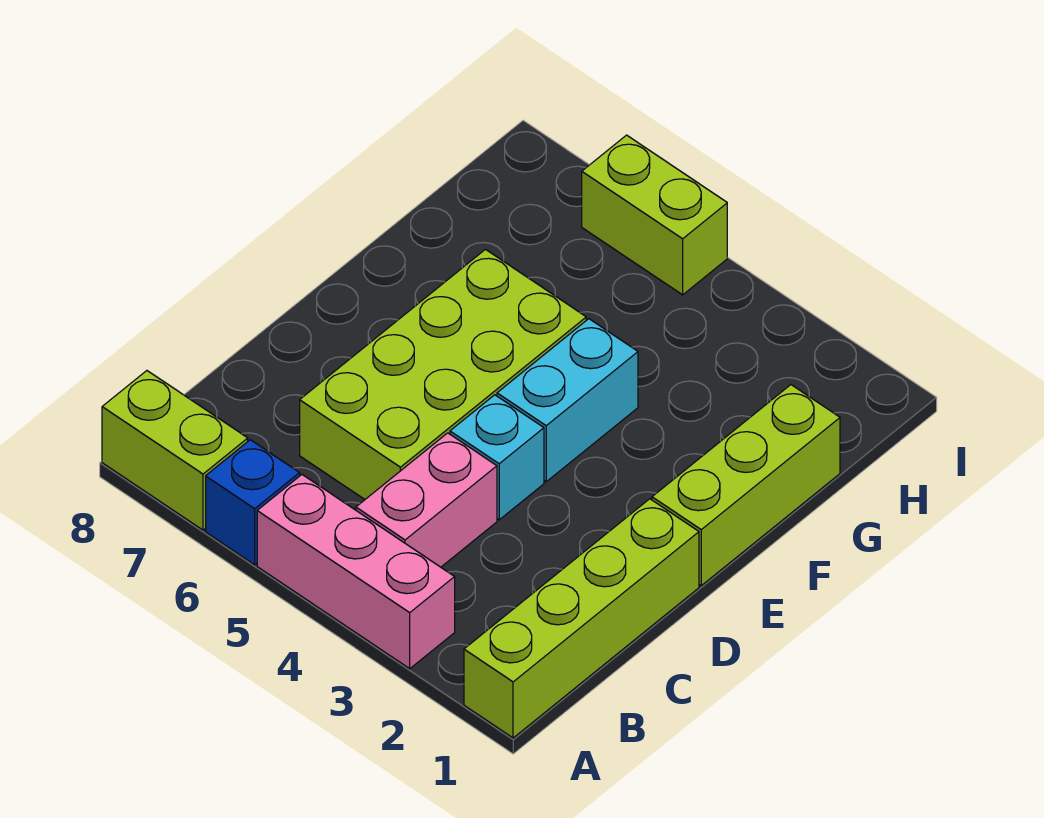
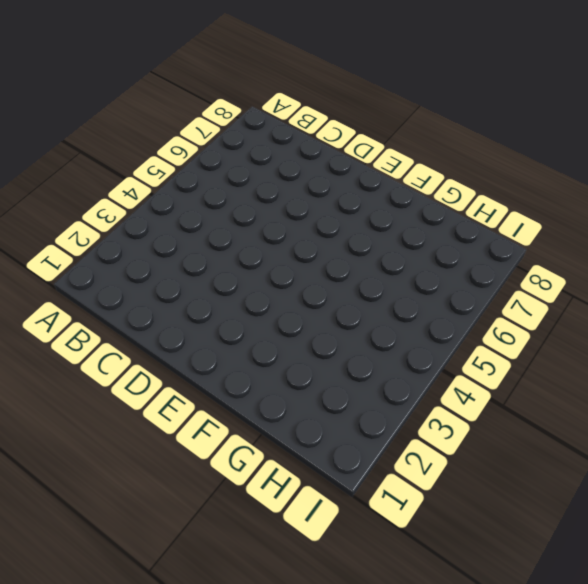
none -> lime 1x4 brick [464,499,699,738]
none -> pink 1x3 brick [257,475,455,669]

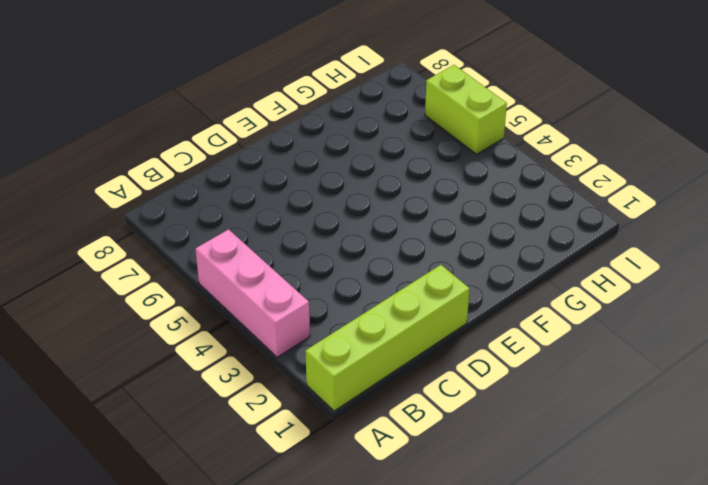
none -> blue 1x1 brick [206,440,300,565]
none -> lime 1x2 brick [102,371,248,530]

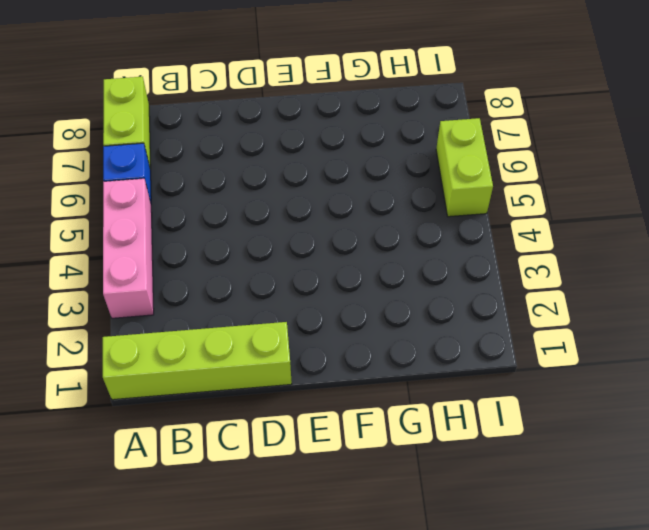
none -> pink 1x2 brick [356,433,497,567]
none -> lime 2x4 brick [300,250,586,499]

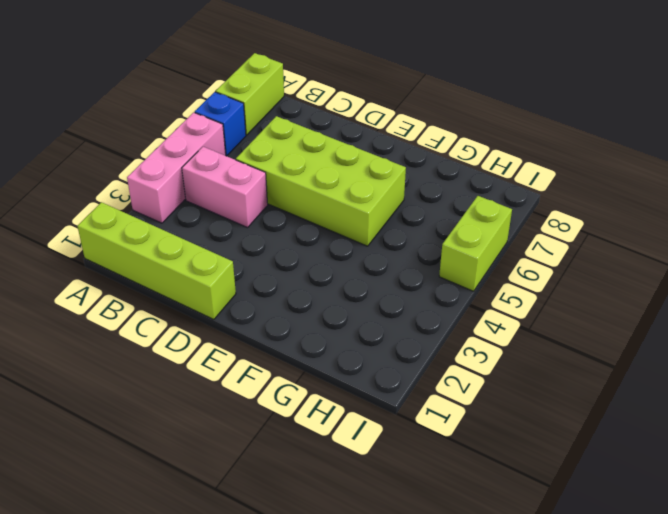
none -> cyan 1x1 brick [450,395,544,520]
none -> lime 1x3 brick [652,385,840,586]

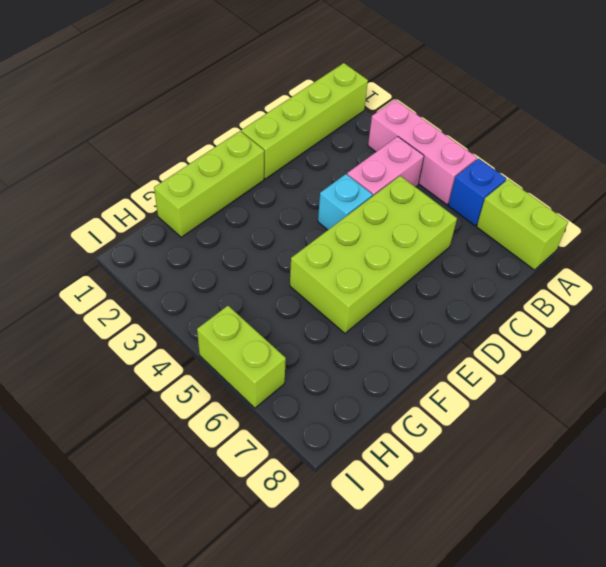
none -> cyan 1x2 brick [497,319,638,482]

